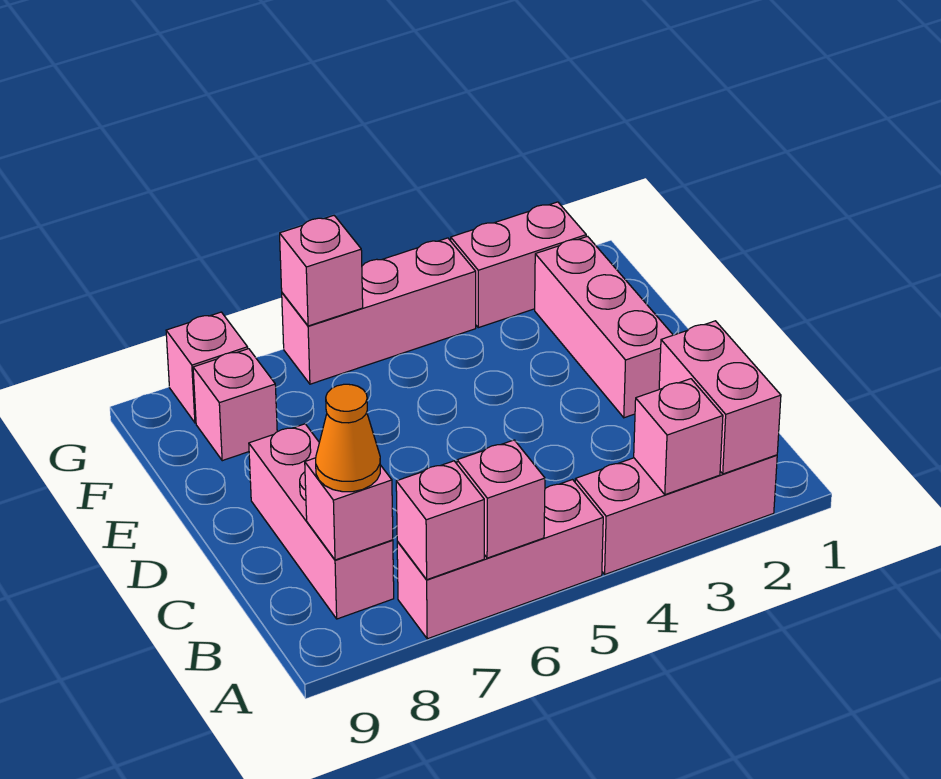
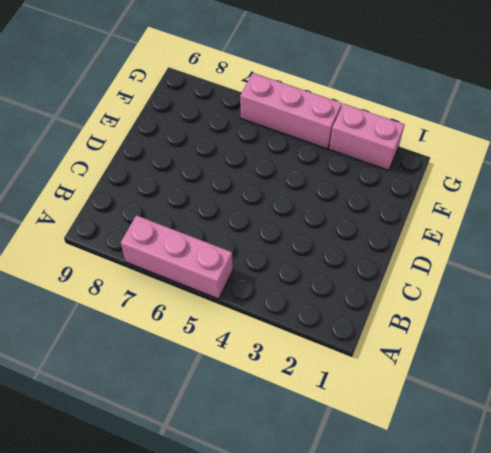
none -> pink 1x3 brick [575,455,777,574]
none -> pink 1x3 brick [249,424,394,619]
none -> pink 1x3 brick [535,236,673,418]

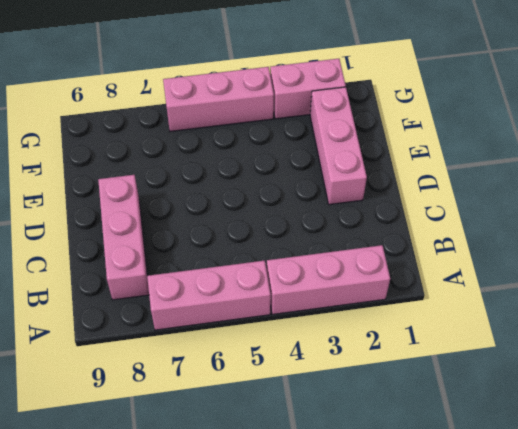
none -> pink 1x1 brick [193,349,277,461]
none -> pink 1x1 brick [166,312,248,423]
none -> pink 1x2 brick [659,321,781,474]

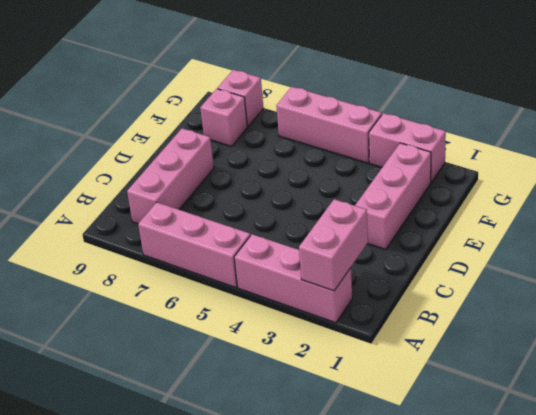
none -> pink 1x1 brick [634,379,723,495]
none -> pink 1x1 brick [457,440,545,558]
none -> pink 1x1 brick [396,461,484,580]

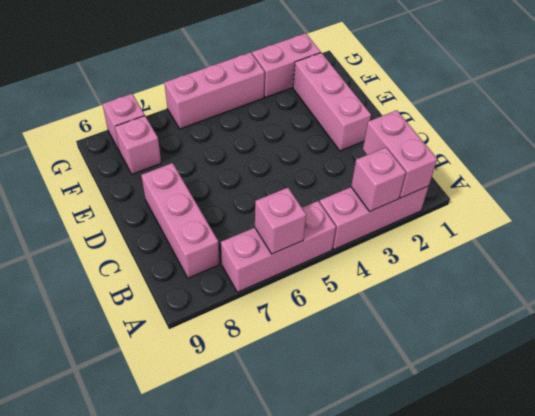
none -> pink 1x1 brick [396,461,484,580]
none -> pink 1x1 brick [305,458,393,560]
none -> pink 1x1 brick [280,216,363,326]

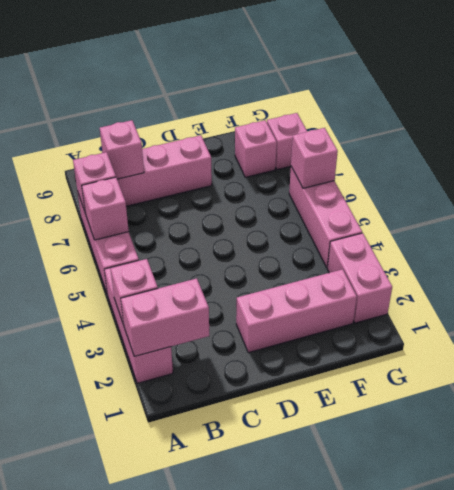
none -> orange 1x1 cone [316,384,380,492]

